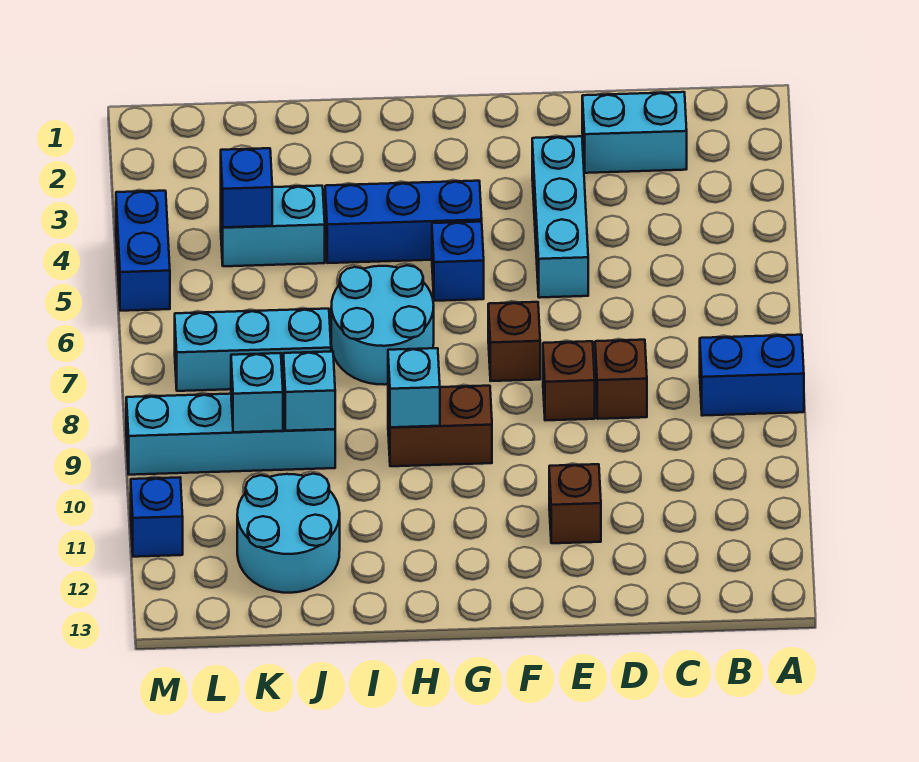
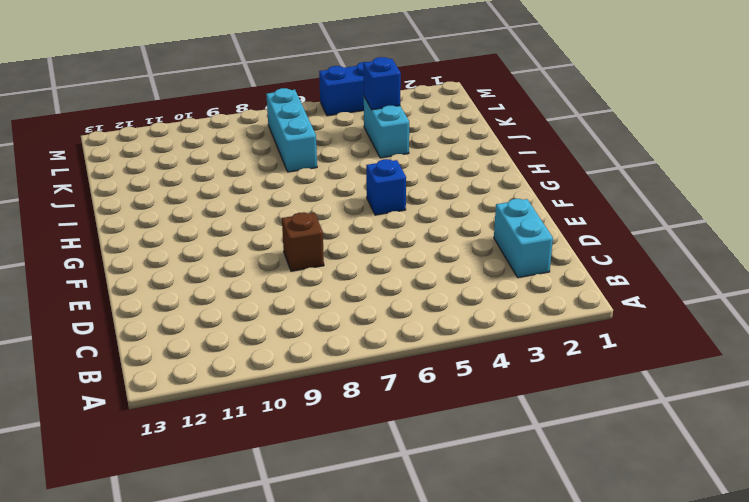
none -> blue 1x2 brick [700,335,804,416]
none -> brown 1x1 brick [595,340,647,419]
none -> cyan 1x3 brick [532,136,588,298]

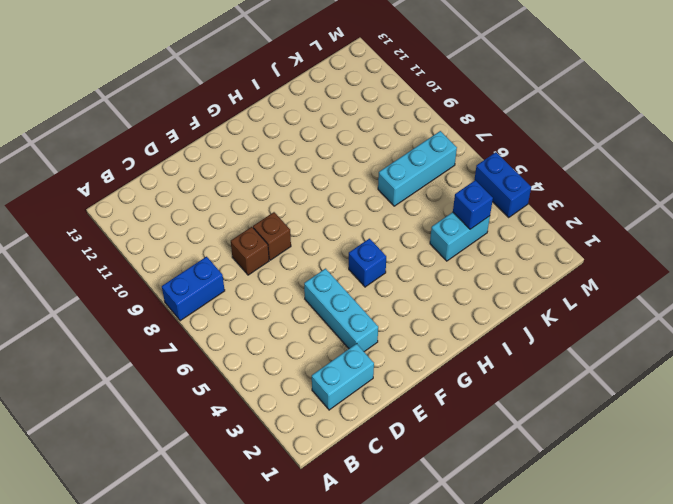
none -> brown 1x1 brick [549,464,601,543]
none -> brown 1x1 brick [488,302,540,381]
none -> blue 1x3 brick [325,181,482,263]

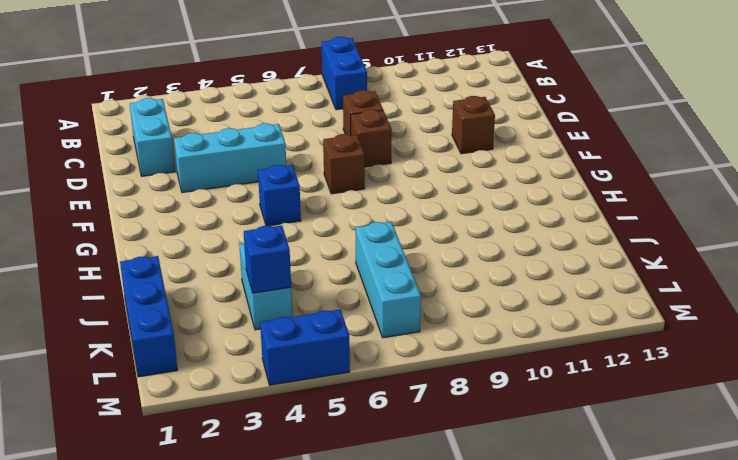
blue 1x3 brick [120,256,178,377] -> blue 1x3 brick moved to [325,181,482,263]
none -> brown 1x2 brick [388,386,492,466]
none -> cyan 2x2 round brick [331,265,434,385]
none -> cyan 1x4 brick [126,393,335,475]

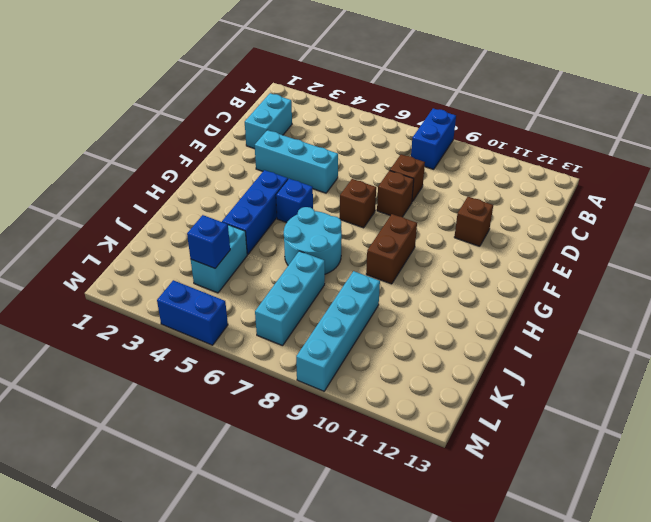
none -> cyan 2x2 round brick [237,474,340,593]
none -> blue 1x1 brick [131,477,183,557]
none -> cyan 1x1 brick [388,348,440,427]

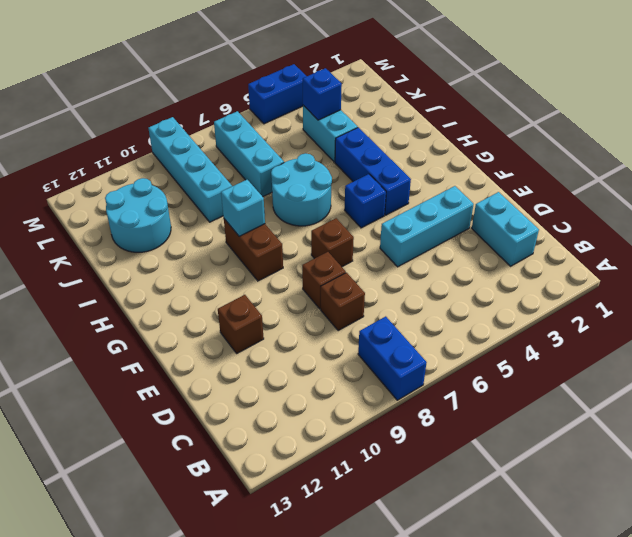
none -> blue 1x1 brick [131,477,183,557]
none -> cyan 1x1 brick [283,352,335,431]
none -> cyan 1x1 brick [231,353,283,432]

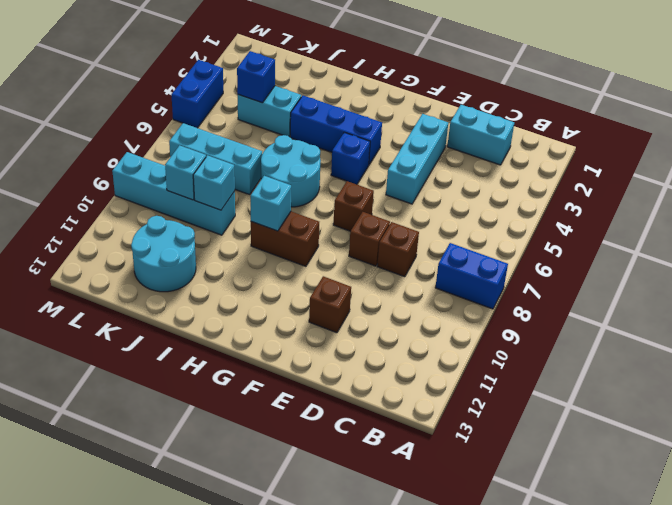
none -> blue 1x1 brick [131,477,183,557]

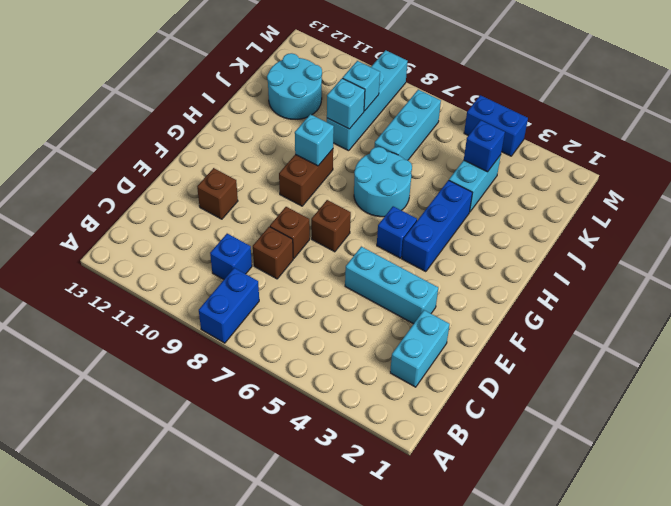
blue 1x1 brick [210,234,252,279] -> blue 1x1 brick moved to [131,477,183,557]

